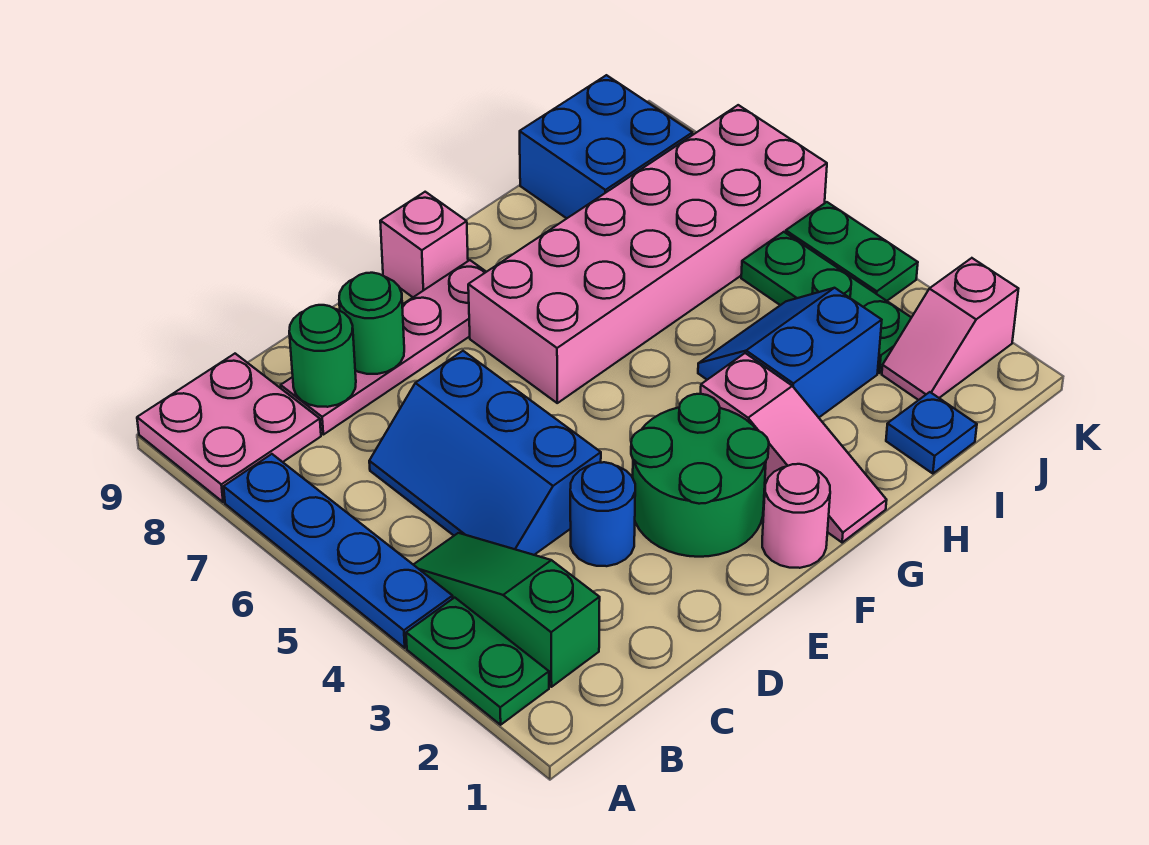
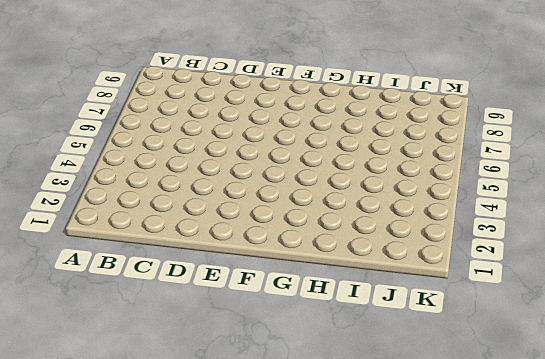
none -> green 1x2 plate [406,598,549,725]
none -> blue 1x4 plate [224,454,453,648]
none -> pink 2x2 plate [137,354,321,502]

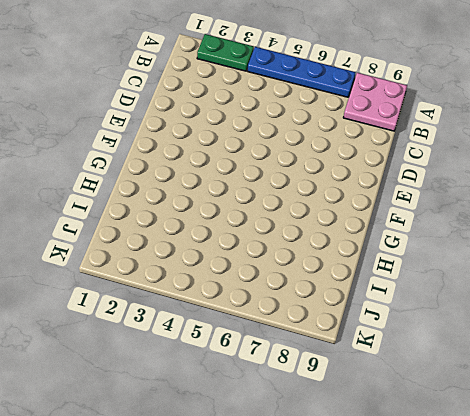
none -> green 1x3 slope [413,533,600,687]
none -> blue 2x3 slope [369,351,601,555]
none -> pink 1x4 plate [281,260,486,435]

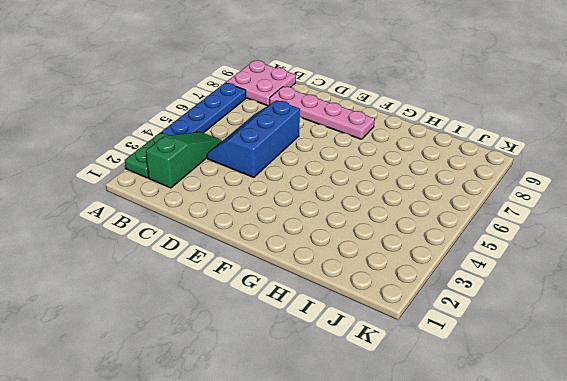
none -> blue 1x1 round brick [570,462,635,566]
none -> green 2x2 round brick [631,394,769,557]
none -> pink 1x1 round brick [762,464,830,568]

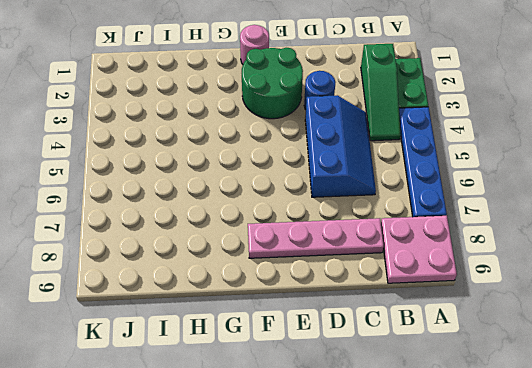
none -> pink 2x6 brick [468,105,827,403]
none -> pink 1x1 brick [380,192,468,297]
none -> pink 1x3 slope [701,353,887,542]

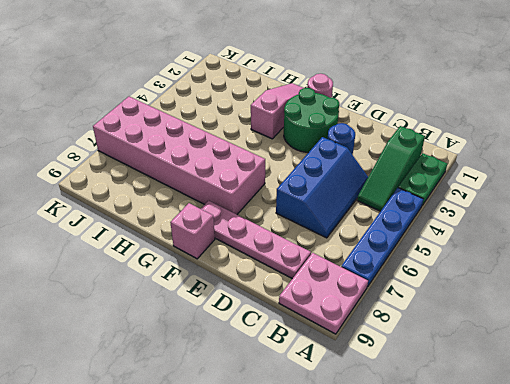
none -> blue 2x2 slope [698,288,882,417]
none -> blue 1x1 plate [886,392,977,474]
none -> blue 2x2 brick [520,75,692,218]

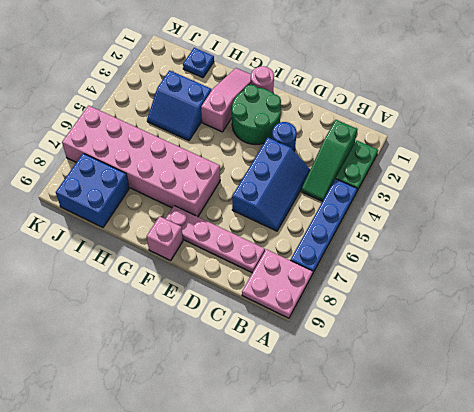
none -> pink 1x2 slope [882,258,1018,400]
none -> green 1x3 plate [741,232,911,373]
none -> green 1x2 plate [786,202,918,301]

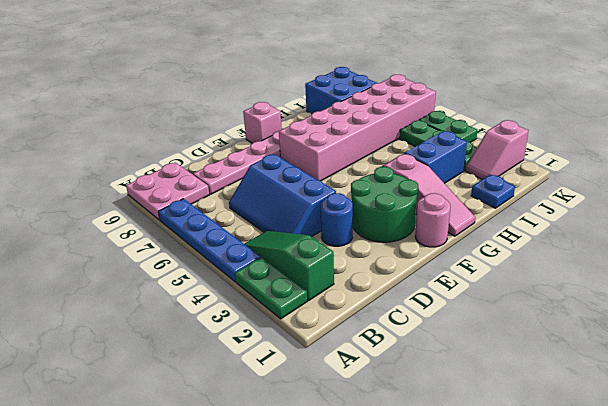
none -> green 1x1 round brick [289,305,356,407]
none -> green 1x1 round brick [339,273,404,374]

